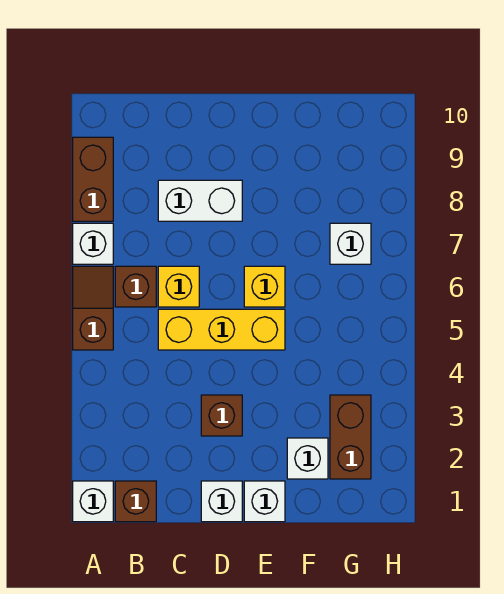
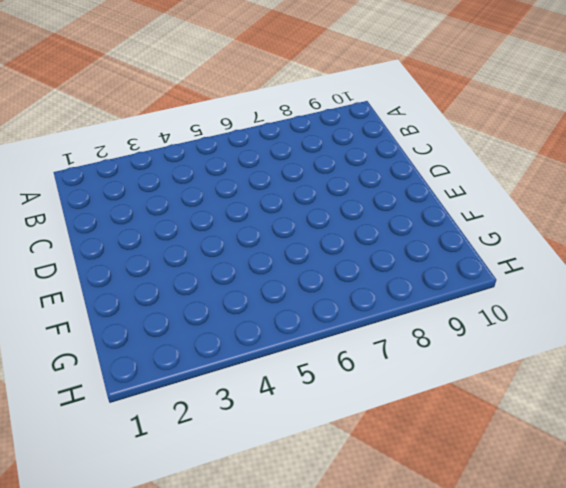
none -> white 1x1 brick [73,481,113,522]
none -> brown 1x2 slope [73,266,113,350]
none -> white 1x1 brick [73,223,113,264]

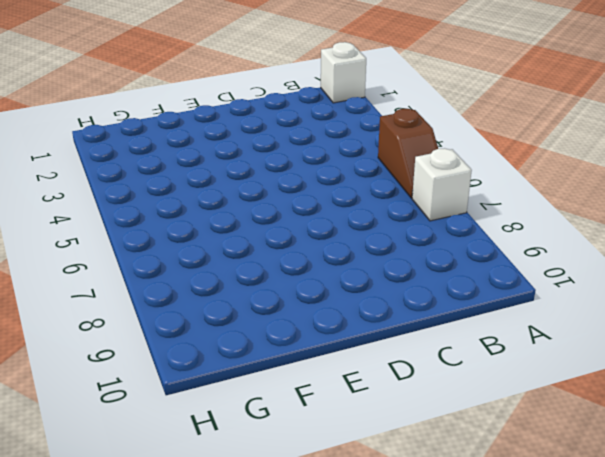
none -> brown 1x2 brick [73,137,113,221]
none -> brown 1x1 brick [115,481,156,522]
none -> brown 1x1 brick [115,266,156,307]

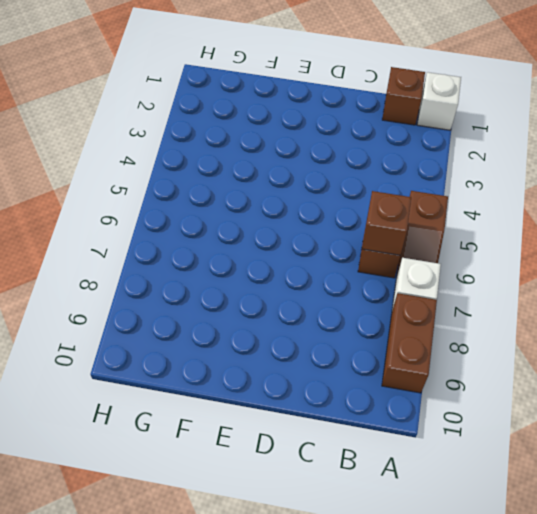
brown 1x1 brick [362,191,411,255] -> brown 1x1 brick moved to [201,395,242,436]
none -> yellow 1x3 brick [158,309,285,350]
none -> yellow 1x1 brick [158,266,199,307]
none -> white 1x2 brick [158,180,242,221]

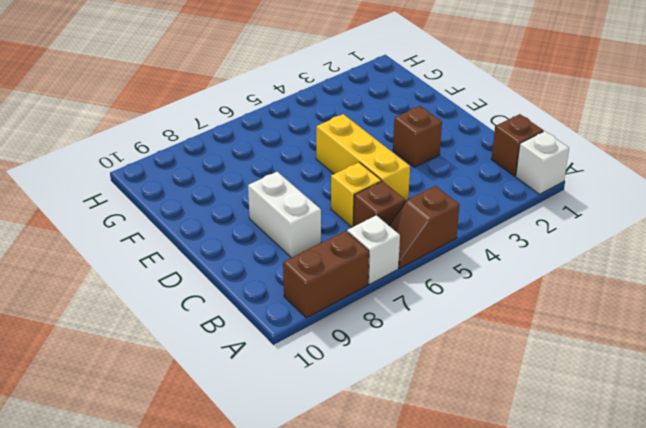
none -> white 1x1 brick [201,481,242,522]
none -> white 1x1 brick [244,481,285,522]
none -> yellow 1x1 brick [244,266,285,307]

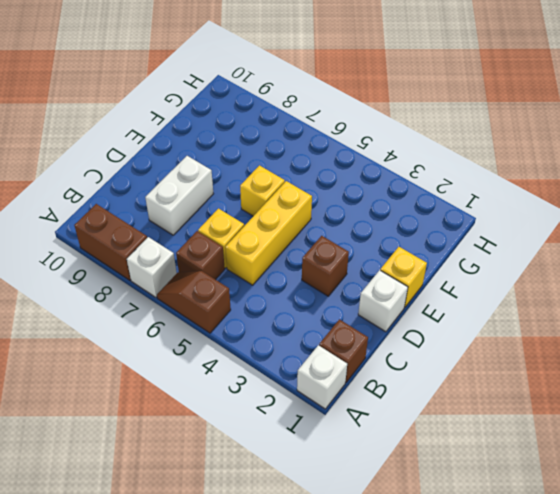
yellow 1x1 brick [380,247,427,307] -> white 1x1 brick [244,481,285,522]
none -> white 1x1 brick [287,438,328,479]
none -> brown 1x2 brick [330,395,371,479]
none -> white 1x1 brick [330,223,371,264]

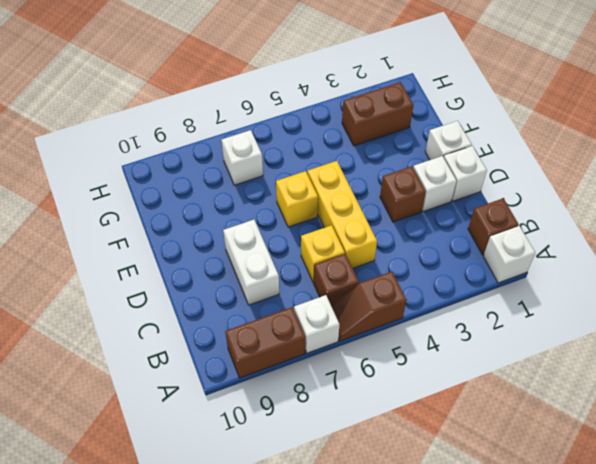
white 1x1 brick [413,156,456,212] -> white 1x1 brick moved to [287,438,328,479]

